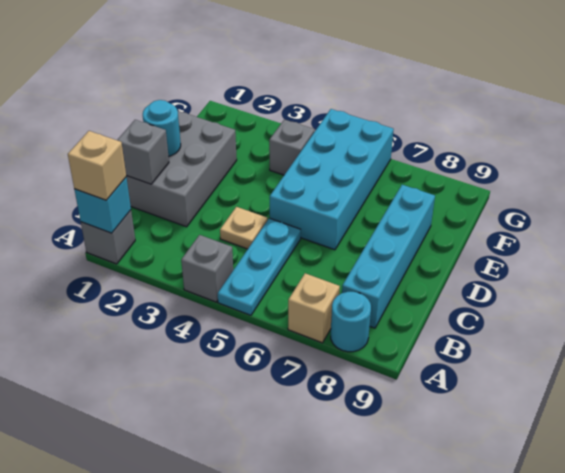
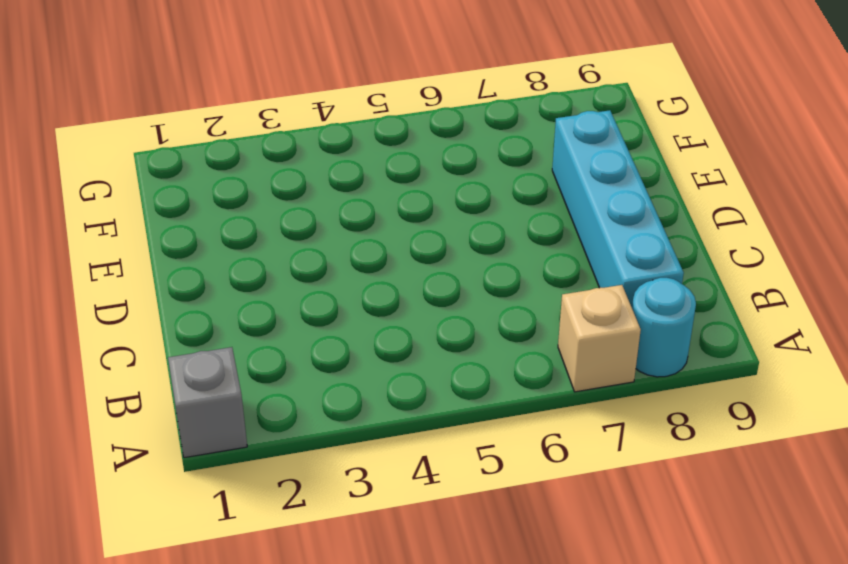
none -> grey 1x1 brick [181,235,233,302]
none -> cyan 1x3 plate [218,218,301,315]
none -> grey 2x3 brick [126,111,237,227]

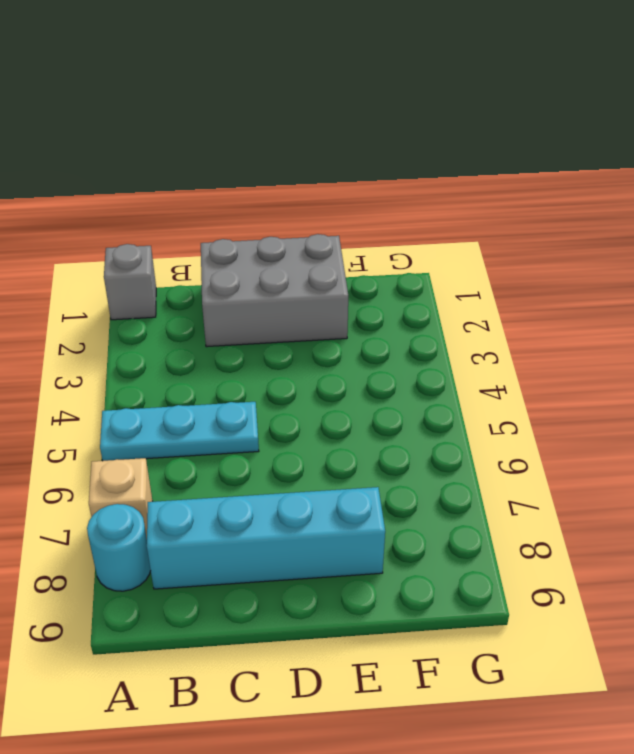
none -> grey 1x1 brick [181,235,233,302]
none -> tan 1x1 plate [220,207,267,249]
none -> cyan 2x4 brick [270,109,394,250]

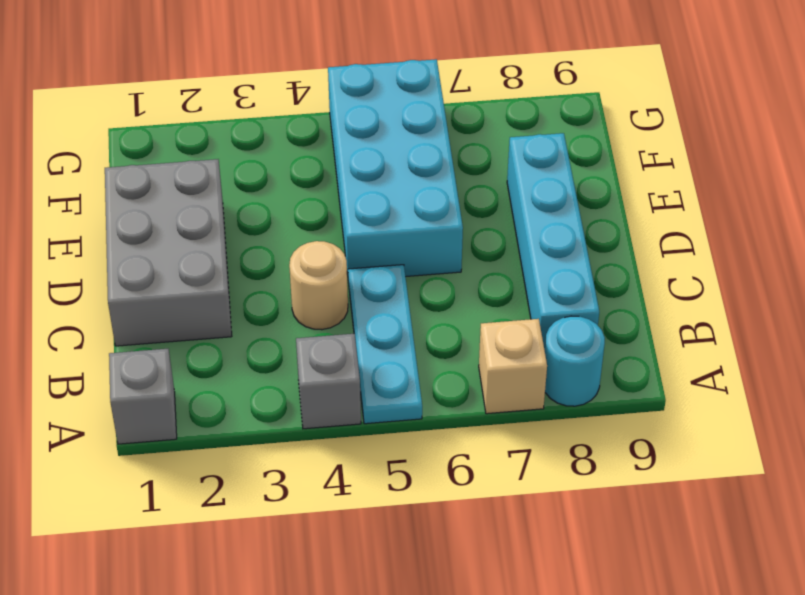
tan 1x1 round brick [289,241,348,330] -> tan 1x1 plate [220,207,267,249]
none -> grey 1x1 brick [269,119,315,175]
none -> cyan 1x1 brick [74,177,131,233]
none -> grey 1x1 brick [117,120,169,184]

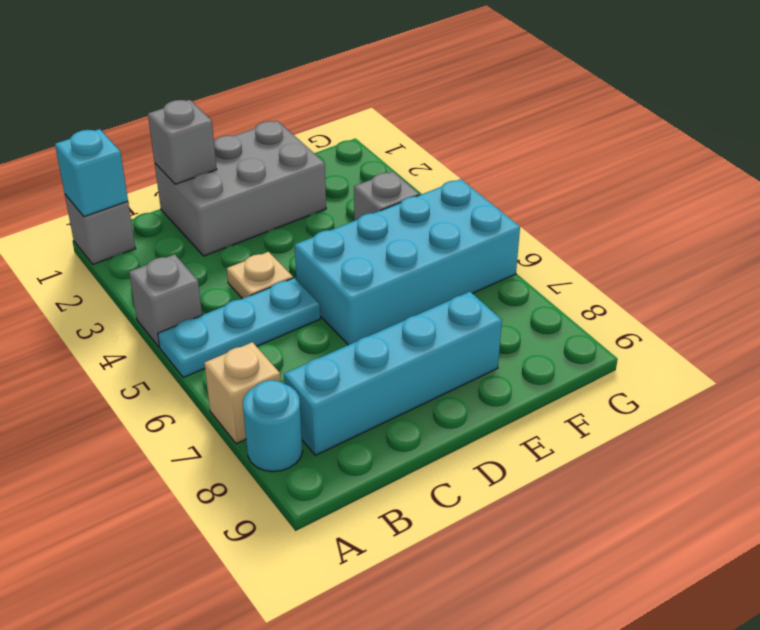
none -> cyan 1x1 round brick [143,100,181,156]
none -> tan 1x1 brick [68,131,126,200]

